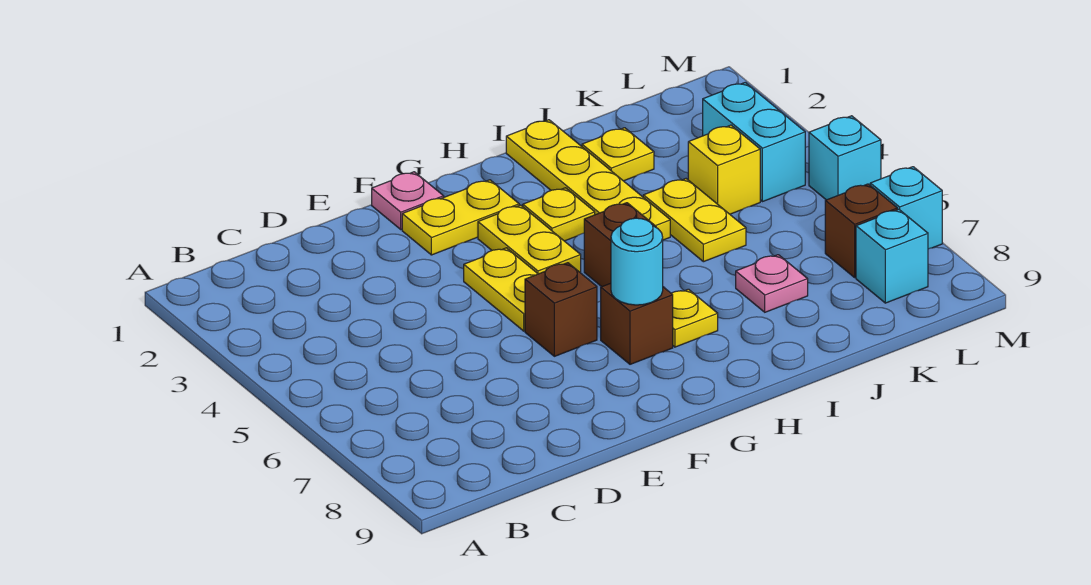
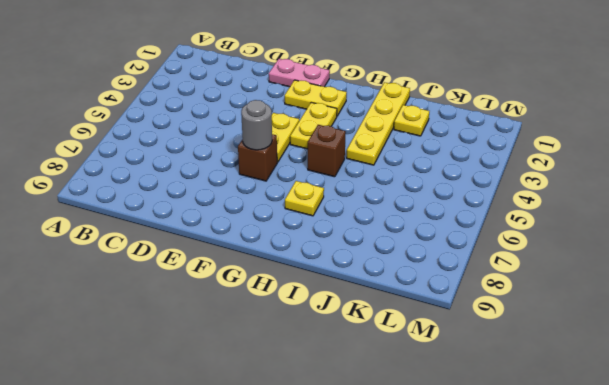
pink 1x2 plate [269,59,330,87] -> pink 1x1 plate [372,172,444,229]
grey 1x1 round brick [241,100,272,150] -> none
none -> brown 1x1 brick [601,283,673,364]
none -> yellow 1x1 plate [523,188,595,241]
none -> yellow 1x2 plate [643,179,746,262]

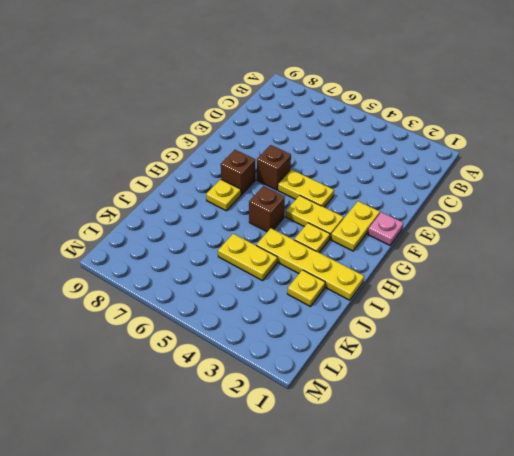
none -> pink 1x1 plate [736,255,808,312]
none -> yellow 1x1 brick [688,125,760,214]
none -> cyan 1x2 brick [703,83,805,202]

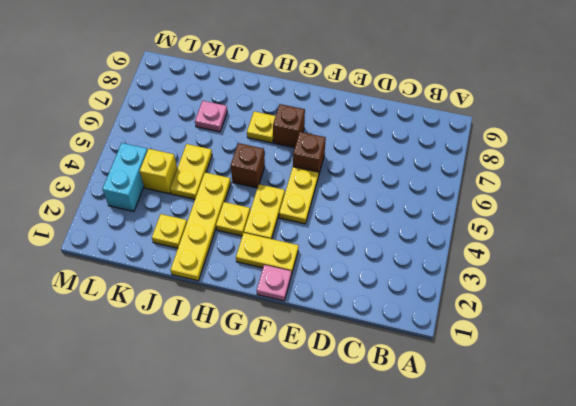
none -> brown 1x1 brick [825,184,897,278]
none -> cyan 1x1 brick [856,209,928,303]
none -> cyan 1x1 brick [809,116,881,200]

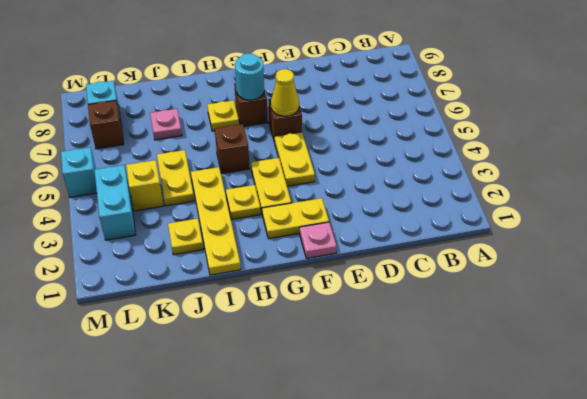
yellow 1x1 cone [271,69,299,116] -> none
none -> cyan 1x1 brick [870,167,942,249]

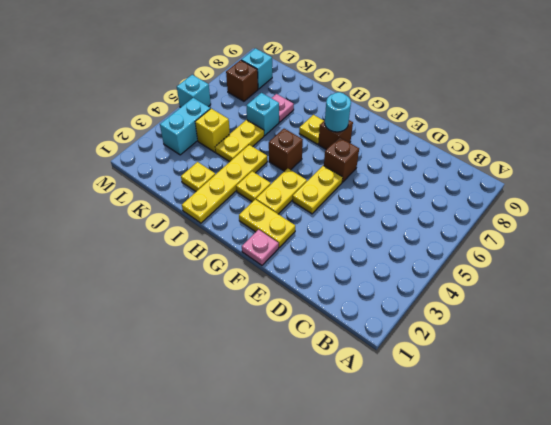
cyan 1x1 brick [246,93,279,136] -> cyan 1x1 brick moved to [870,167,942,249]

